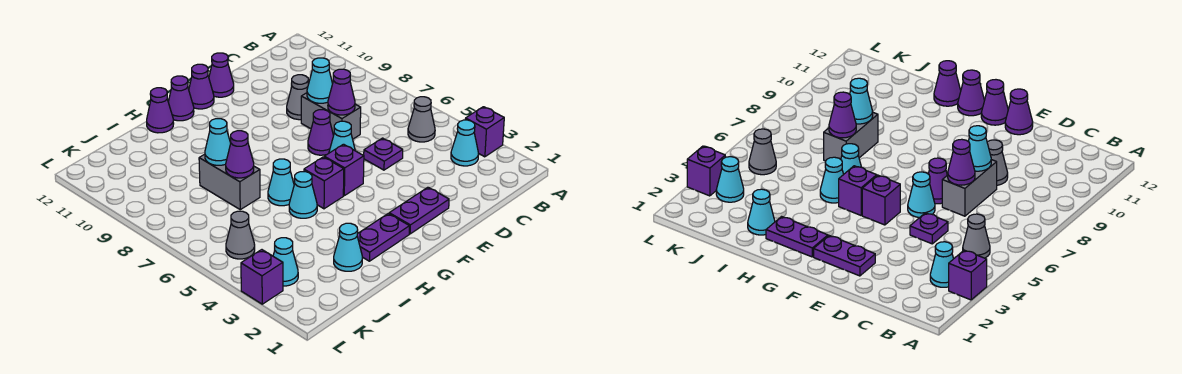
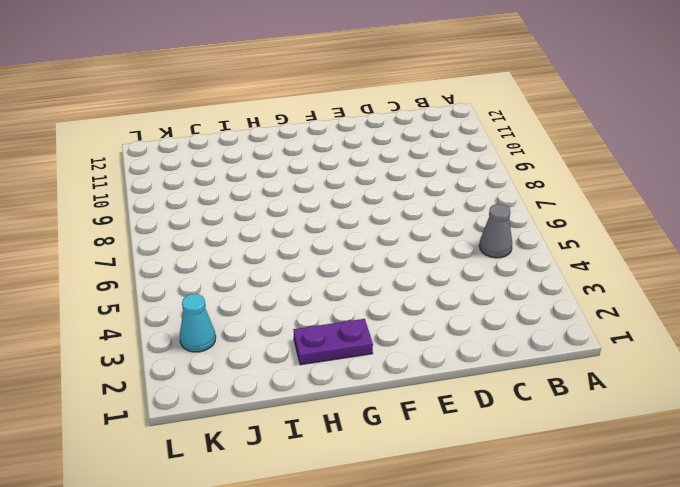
none -> purple 1x1 brick [465,107,504,157]
none -> cyan 1x1 cone [451,120,479,166]
none -> purple 1x1 plate [364,138,403,170]

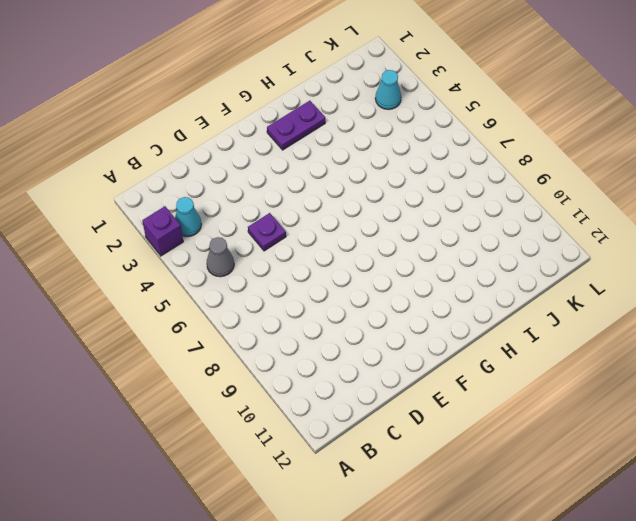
none -> grey 1x2 brick [301,93,361,139]
none -> grey 1x1 cone [287,75,308,120]
none -> purple 1x2 plate [389,187,449,234]

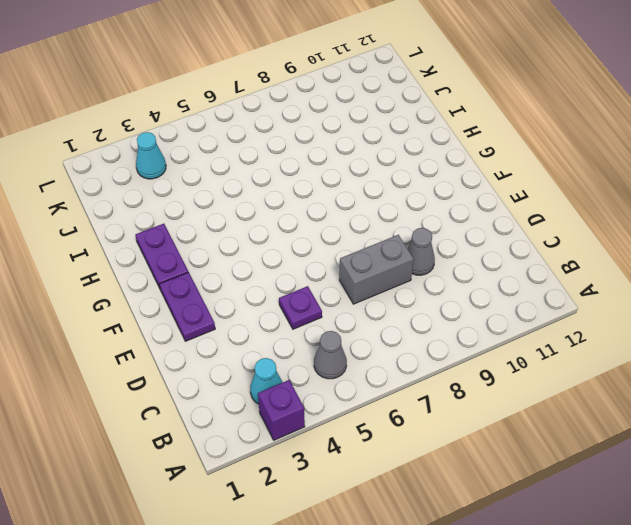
none -> cyan 1x1 cone [329,121,355,153]
none -> purple 1x1 cone [308,110,334,155]
none -> purple 1x1 cone [209,53,234,97]

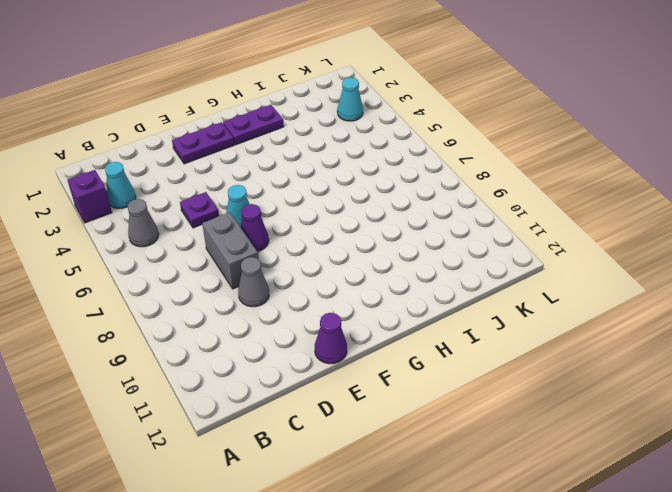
none -> purple 1x1 brick [324,144,364,196]
none -> purple 1x1 cone [189,64,214,109]
none -> purple 1x1 brick [304,157,344,209]

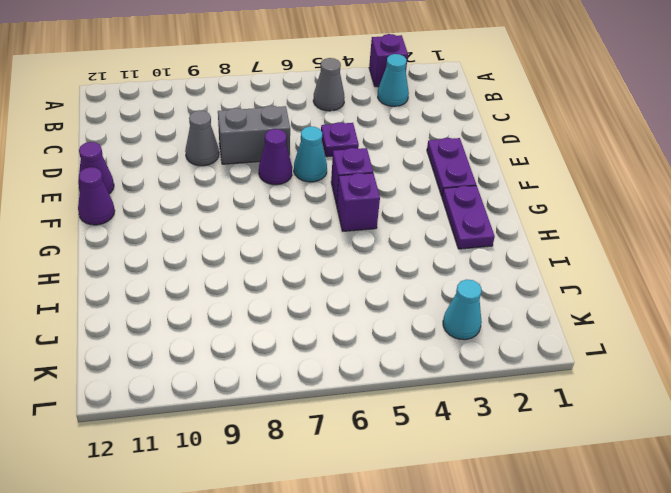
none -> purple 1x1 cone [168,76,194,121]
none -> cyan 1x1 cone [289,172,317,218]
none -> cyan 1x1 cone [268,159,294,206]

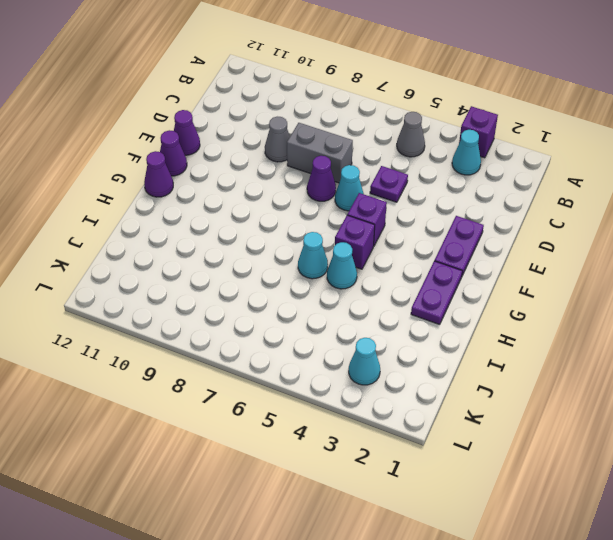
none -> purple 1x1 cone [147,88,174,133]
none -> cyan 1x1 cone [334,223,362,271]
none -> grey 1x2 brick [199,154,260,210]

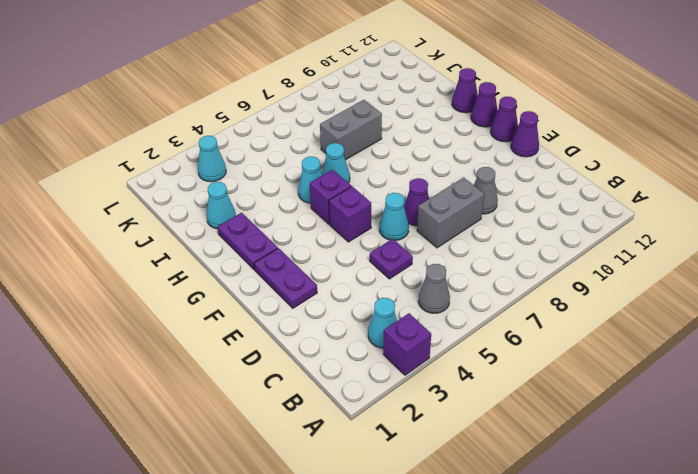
none -> grey 1x1 cone [226,211,255,259]
none -> purple 1x1 brick [241,250,283,304]
none -> purple 1x1 cone [328,69,355,115]

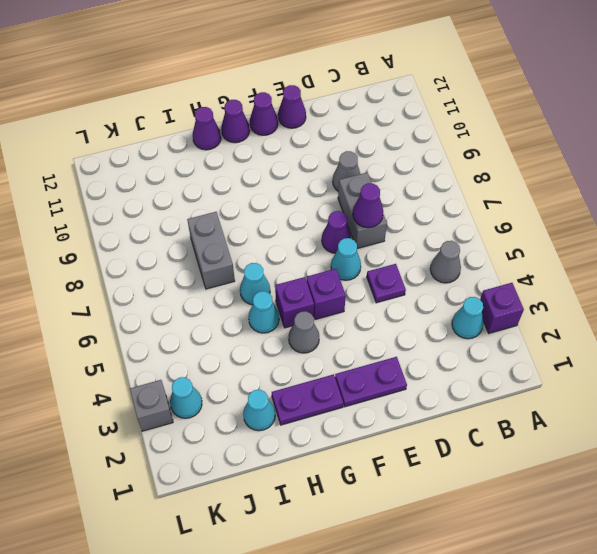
grey 1x1 cone [289,311,319,353] -> grey 1x1 cone moved to [226,211,255,259]
grey 1x1 brick [130,380,173,431] -> purple 1x1 brick [241,250,283,304]
none -> cyan 1x1 cone [307,58,333,103]
none -> purple 1x1 cone [226,131,254,178]
none -> cyan 1x1 cone [205,119,231,165]

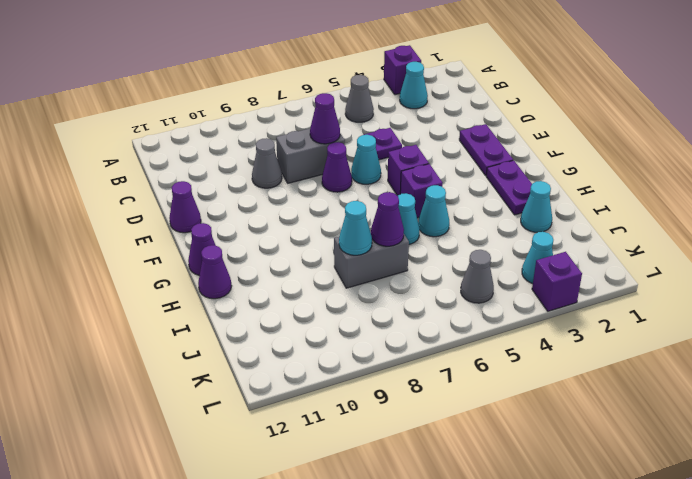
none -> purple 1x1 cone [189,64,214,109]
none -> cyan 1x1 cone [307,58,333,103]

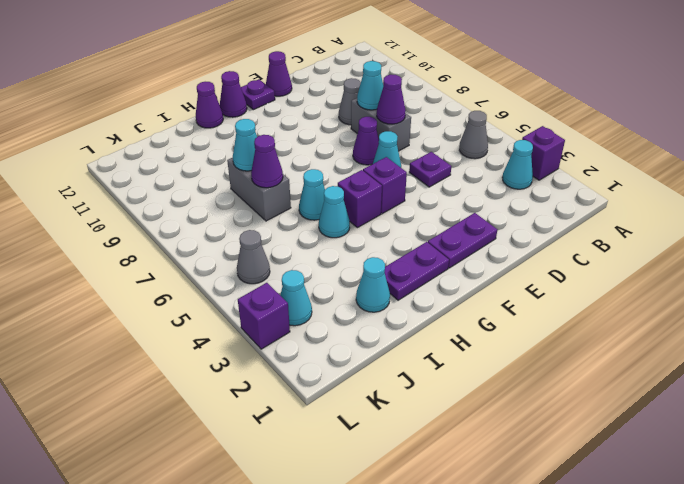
purple 1x1 plate [241,79,275,110] -> purple 1x1 cone [189,64,214,109]

